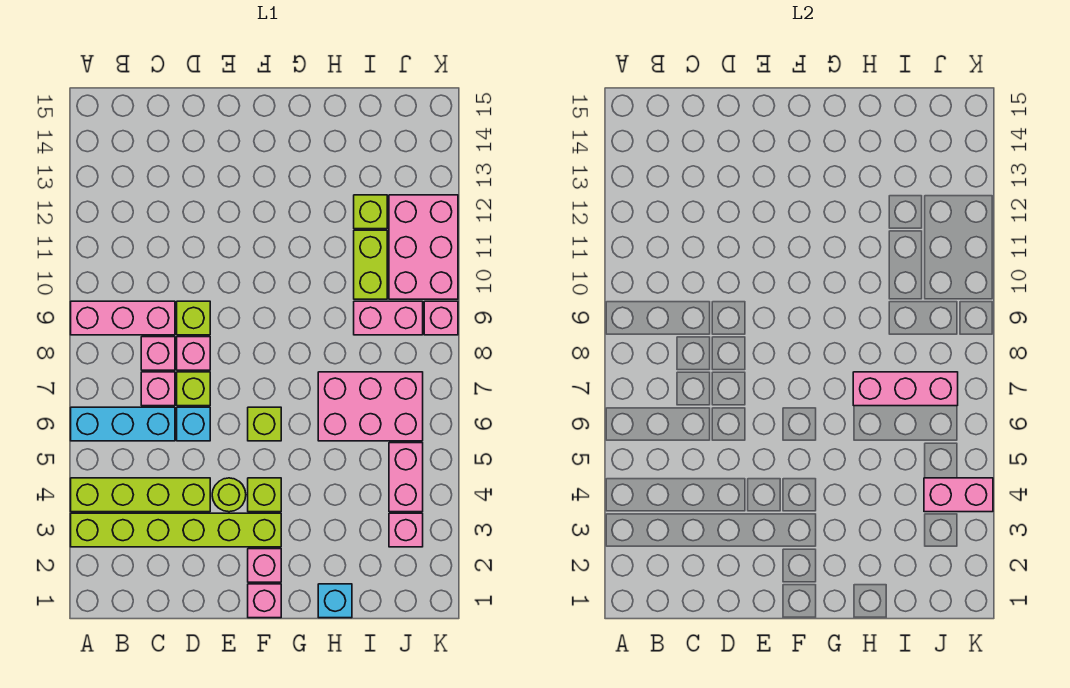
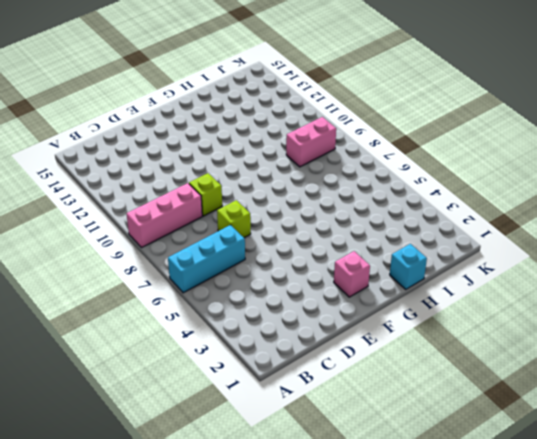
none -> lime 1x6 brick [71,513,281,547]
none -> lime 1x4 brick [71,478,210,512]
none -> pink 1x1 brick [141,372,175,406]

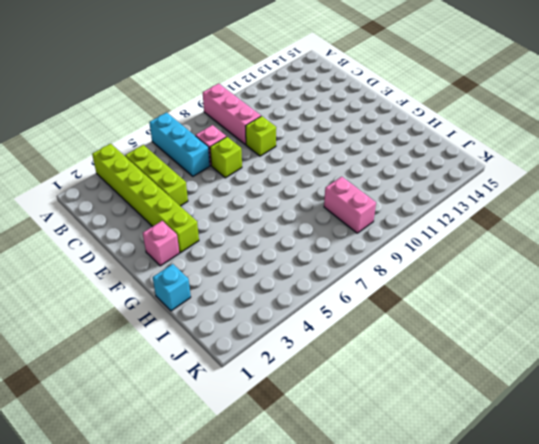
lime 1x3 brick [125,145,188,206] -> lime 1x4 brick [71,478,210,512]
none -> pink 1x1 brick [141,337,175,370]
none -> cyan 1x1 brick [177,407,210,441]
none -> pink 1x1 brick [177,337,210,370]

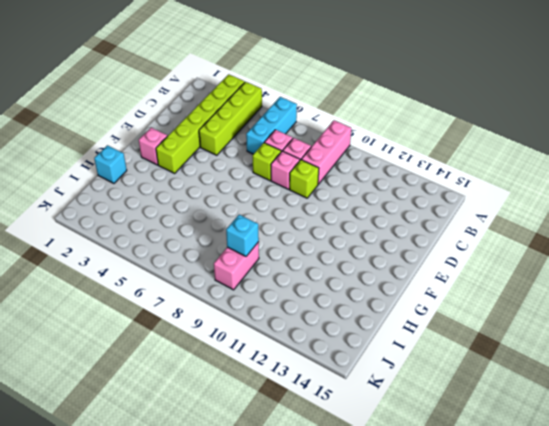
cyan 1x1 brick [226,215,259,256] -> cyan 1x1 brick moved to [177,407,210,441]
none -> lime 1x1 round brick [212,478,246,512]
none -> pink 1x1 brick [248,584,281,618]
none -> lime 1x1 brick [248,478,281,512]

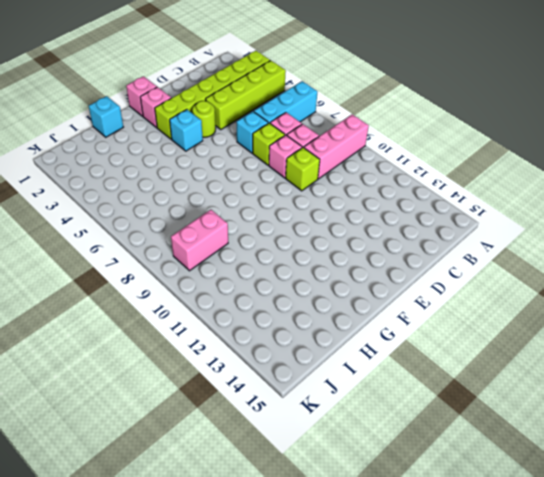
cyan 1x1 brick [170,109,203,151] -> lime 1x1 brick [248,478,281,512]
none -> lime 1x1 brick [248,407,281,441]
none -> pink 2x3 brick [318,372,423,441]
none -> lime 1x2 brick [354,230,387,299]

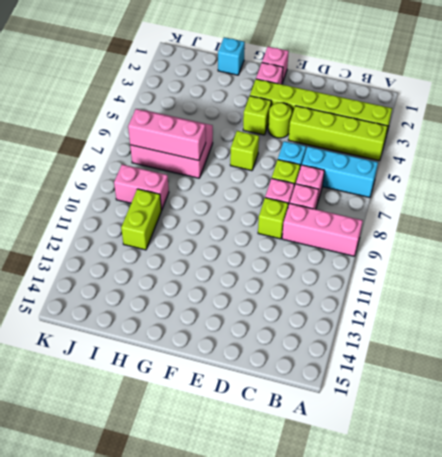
none -> lime 1x1 brick [354,195,387,229]
none -> pink 1x1 brick [389,513,423,547]
none -> pink 1x2 brick [389,443,423,512]

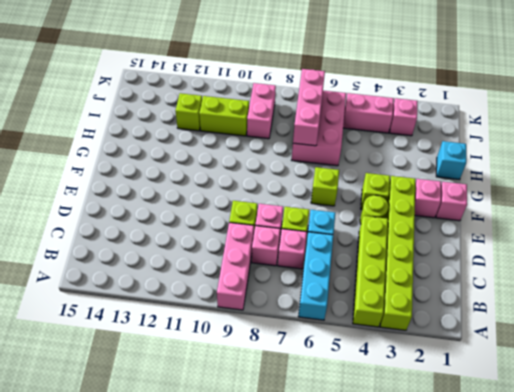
none -> pink 2x3 brick [389,195,458,299]
none -> pink 1x1 brick [424,301,458,335]
none -> pink 1x2 brick [924,478,993,512]

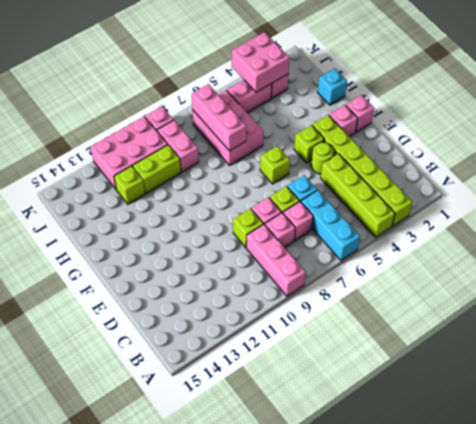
pink 2x2 brick [232,32,290,92] -> pink 1x2 brick [924,478,993,512]

